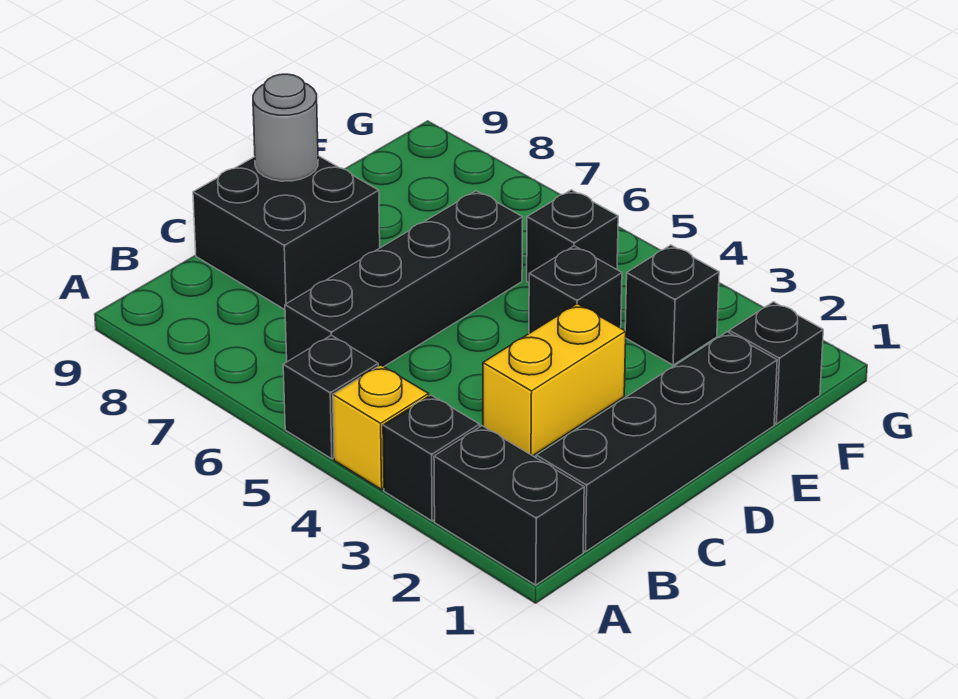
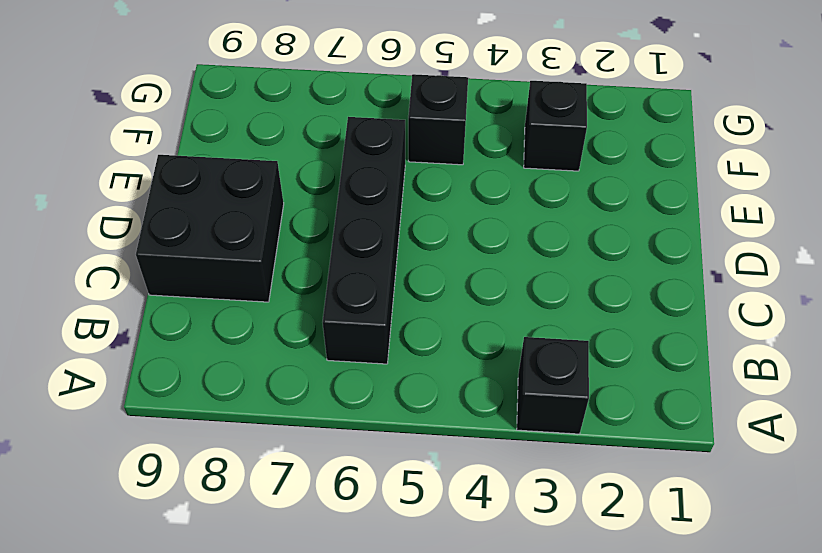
none -> black 1x2 brick [434,426,584,585]
none -> yellow 1x1 brick [333,365,429,490]
none -> black 1x1 brick [283,335,378,459]

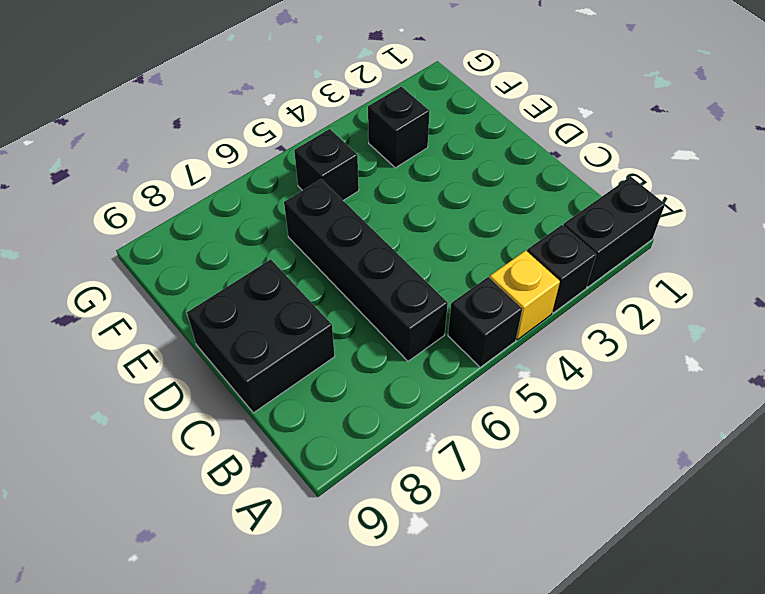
none -> black 1x4 brick [536,332,777,552]
none -> yellow 1x2 brick [483,304,626,456]
none -> black 1x1 brick [529,246,622,333]

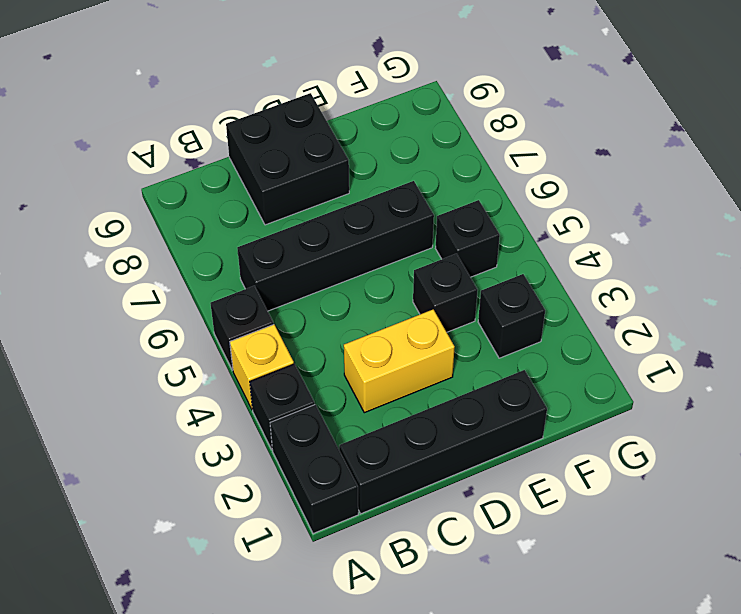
none -> black 1x1 brick [729,302,823,424]
none -> grey 1x1 round brick [253,74,318,181]

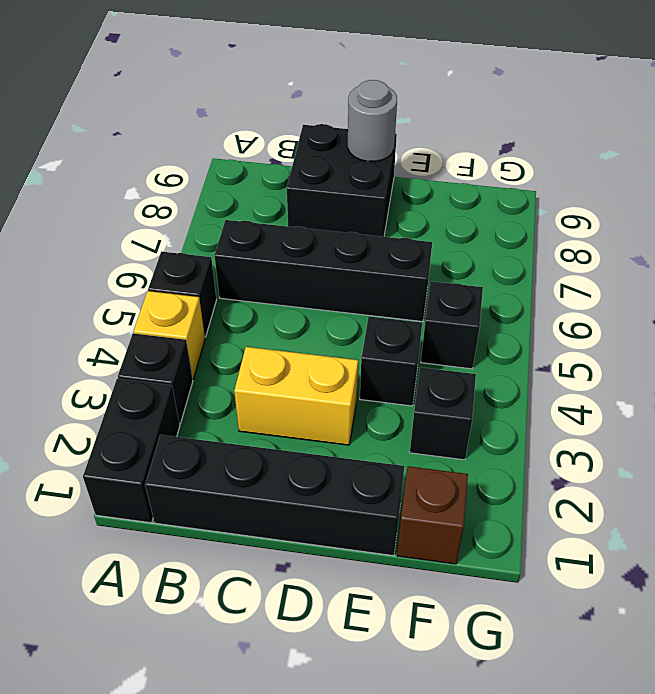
brown 1x1 brick [397,466,468,564] -> black 1x1 brick [729,302,823,424]

